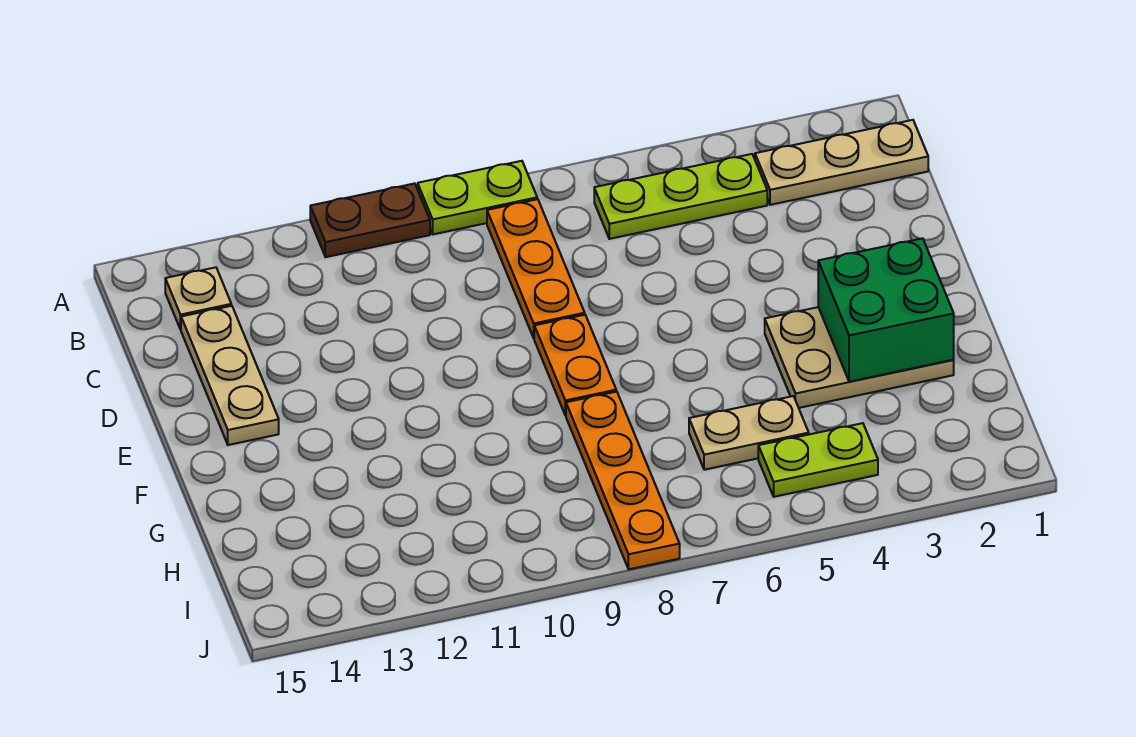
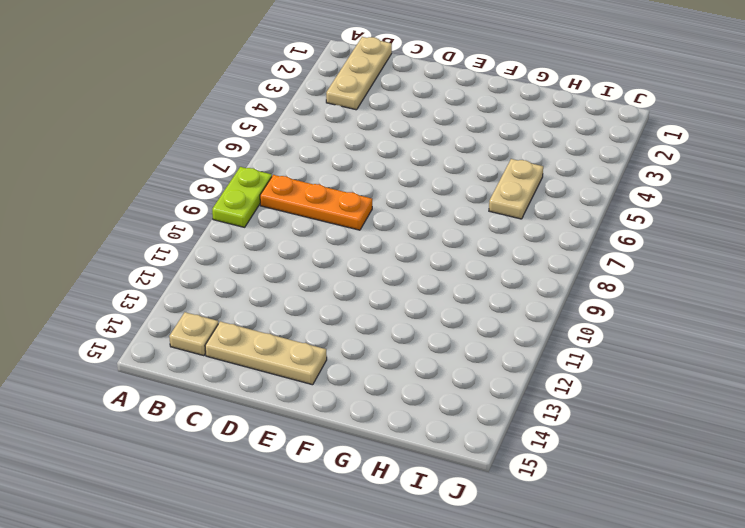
none -> brown 1x2 plate [310,183,430,257]
none -> lime 1x3 plate [594,154,767,239]
none -> orange 1x2 plate [534,315,616,415]

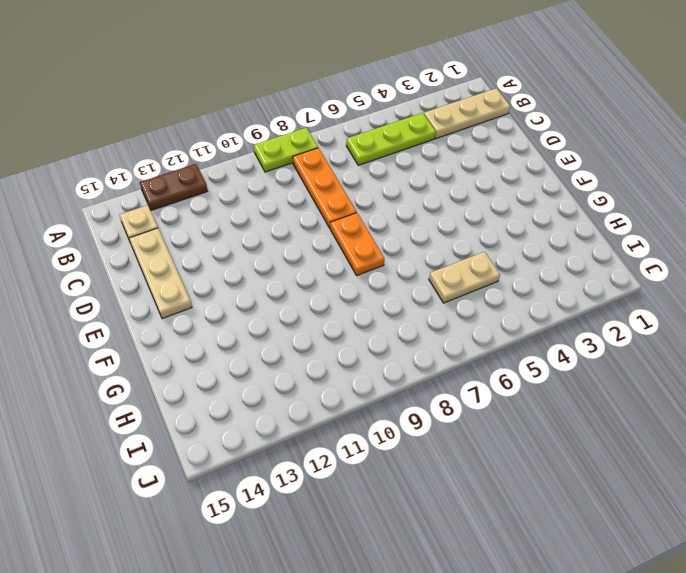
brown 1x2 plate [140,164,207,210] -> brown 1x2 plate moved to [310,183,430,257]
none -> tan 2x3 plate [765,307,954,408]
none -> orange 1x4 plate [566,392,680,569]
none -> lime 1x2 plate [758,423,878,497]

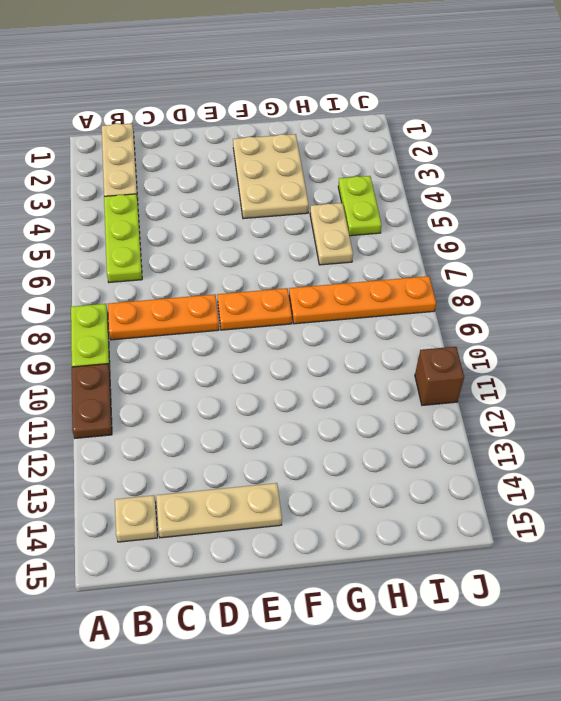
brown 1x1 brick [415,347,464,405] -> none
none -> green 2x2 brick [818,238,954,382]

